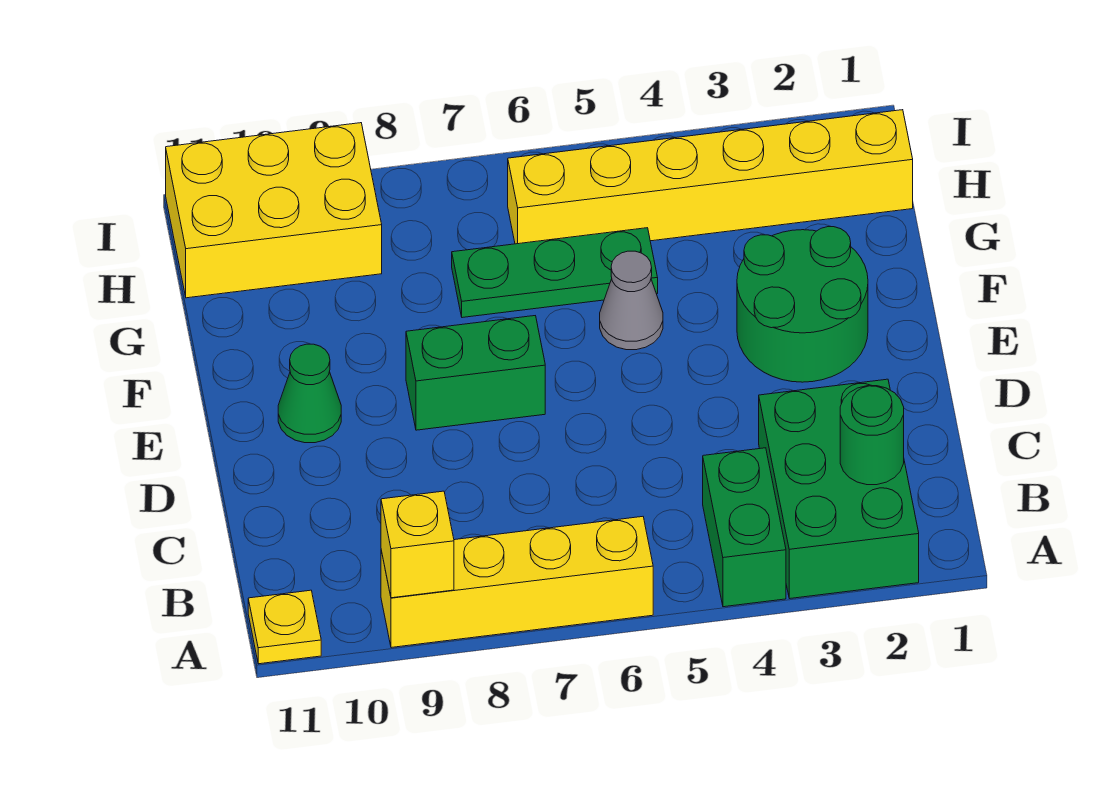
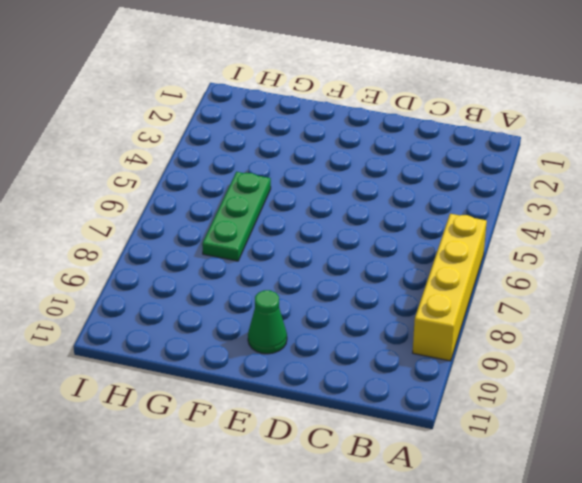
none -> green 2x3 brick [759,379,919,599]
none -> green 1x2 brick [703,448,786,607]
none -> yellow 1x1 plate [248,590,321,664]

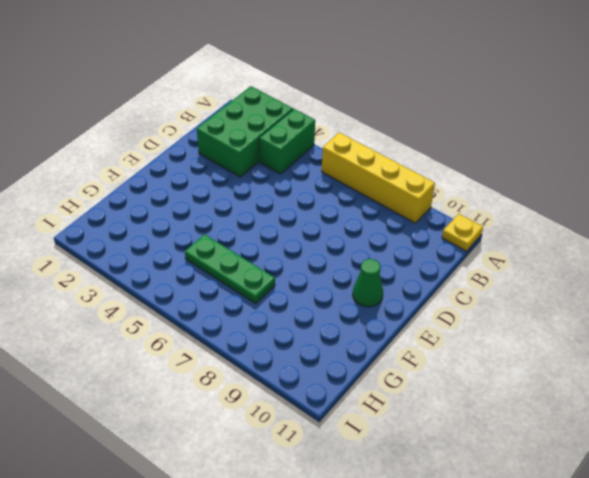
none -> green 2x2 round brick [737,227,868,382]
none -> green 1x2 brick [406,316,545,430]
none -> grey 1x1 cone [600,251,663,350]

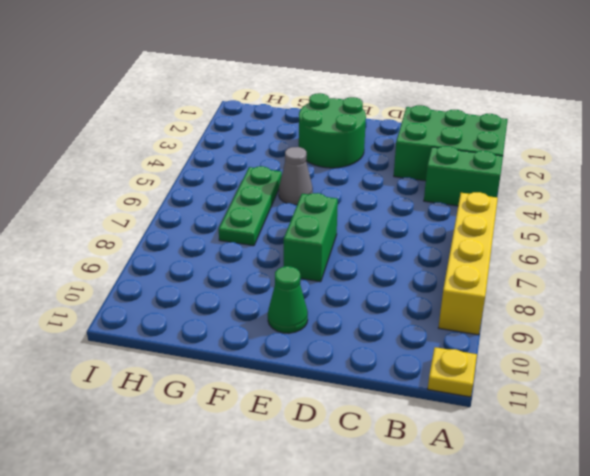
none -> yellow 1x6 brick [508,110,913,244]
none -> yellow 2x3 brick [166,123,382,298]
none -> yellow 1x1 brick [381,491,454,598]

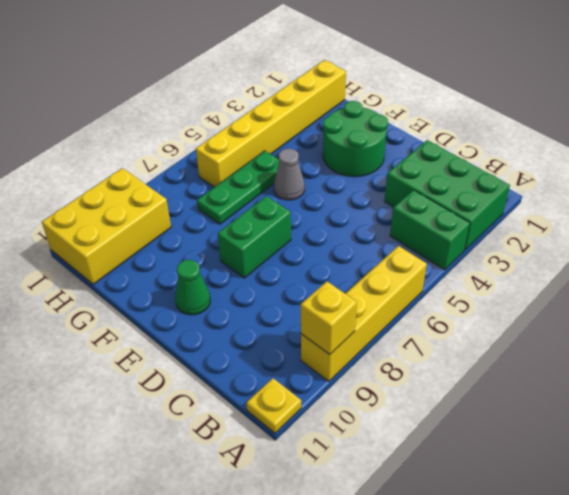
none -> green 1x1 round brick [840,386,904,485]

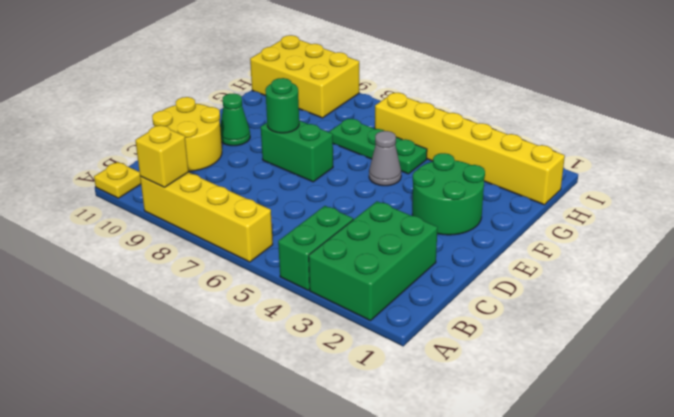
yellow 2x2 round brick [152,97,222,171] -> none
green 1x1 round brick [265,78,299,133] -> green 1x1 round brick moved to [840,386,904,485]

